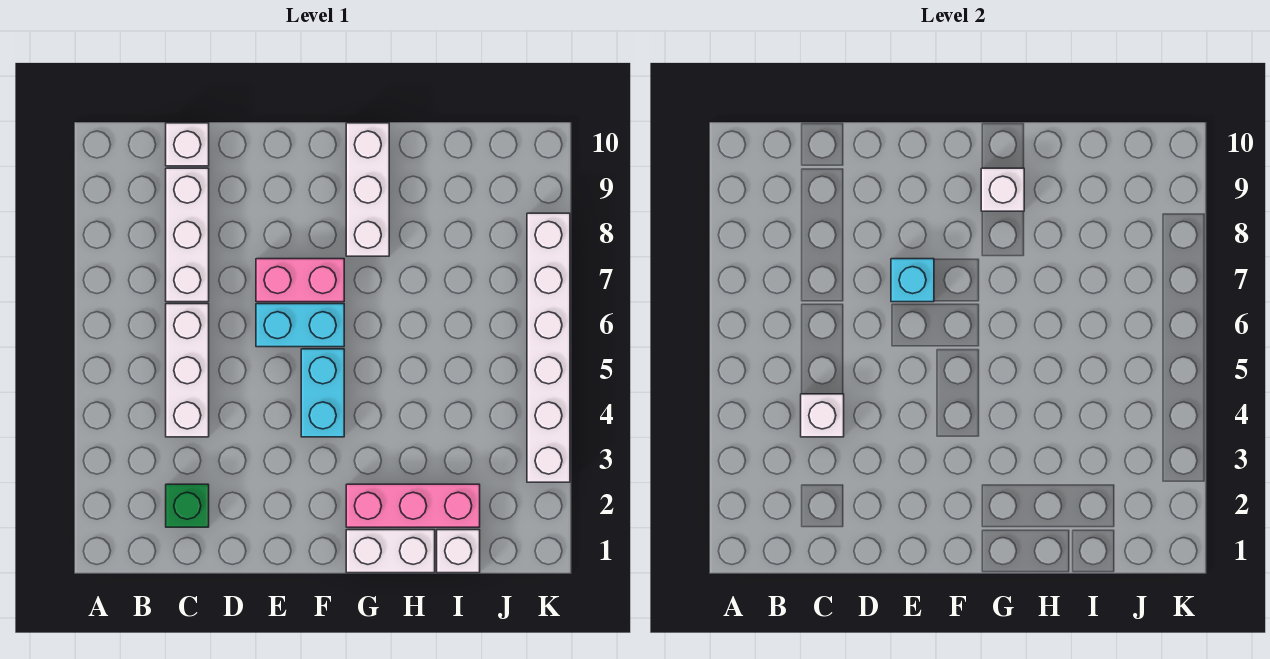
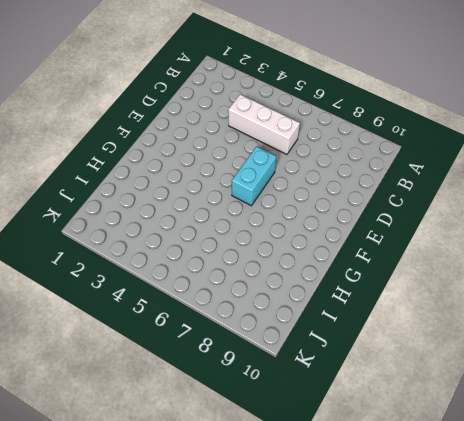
none -> green 1x1 brick [166,484,209,527]
none -> white 1x3 brick [166,168,209,302]
none -> white 1x1 brick [166,123,209,166]

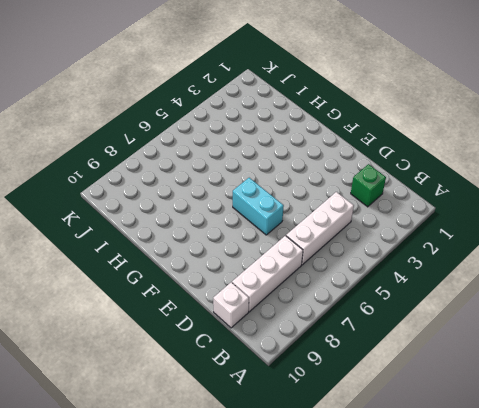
none -> pink 1x2 brick [256,259,344,302]
none -> cyan 1x2 brick [301,349,344,437]
none -> white 1x2 brick [346,530,435,573]

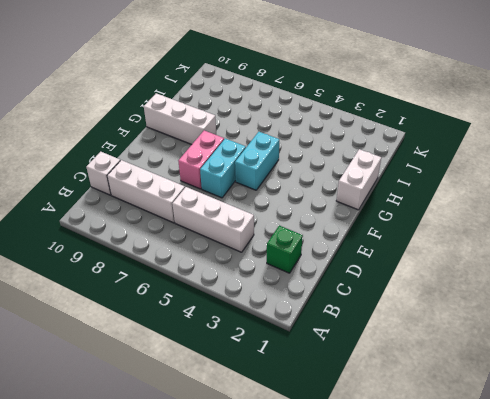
cyan 1x2 brick [235,132,279,190] -> cyan 1x2 brick turned to [301,349,344,437]
none -> pink 1x3 brick [346,484,480,527]
none -> white 1x1 brick [437,530,480,573]
none -> white 1x6 brick [527,213,570,482]

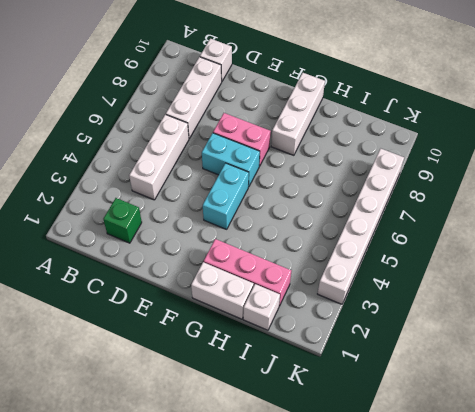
none -> white 1x1 brick [801,394,844,437]
none -> cyan 1x1 brick [891,259,934,302]
none -> white 1x1 brick [981,168,1024,211]

